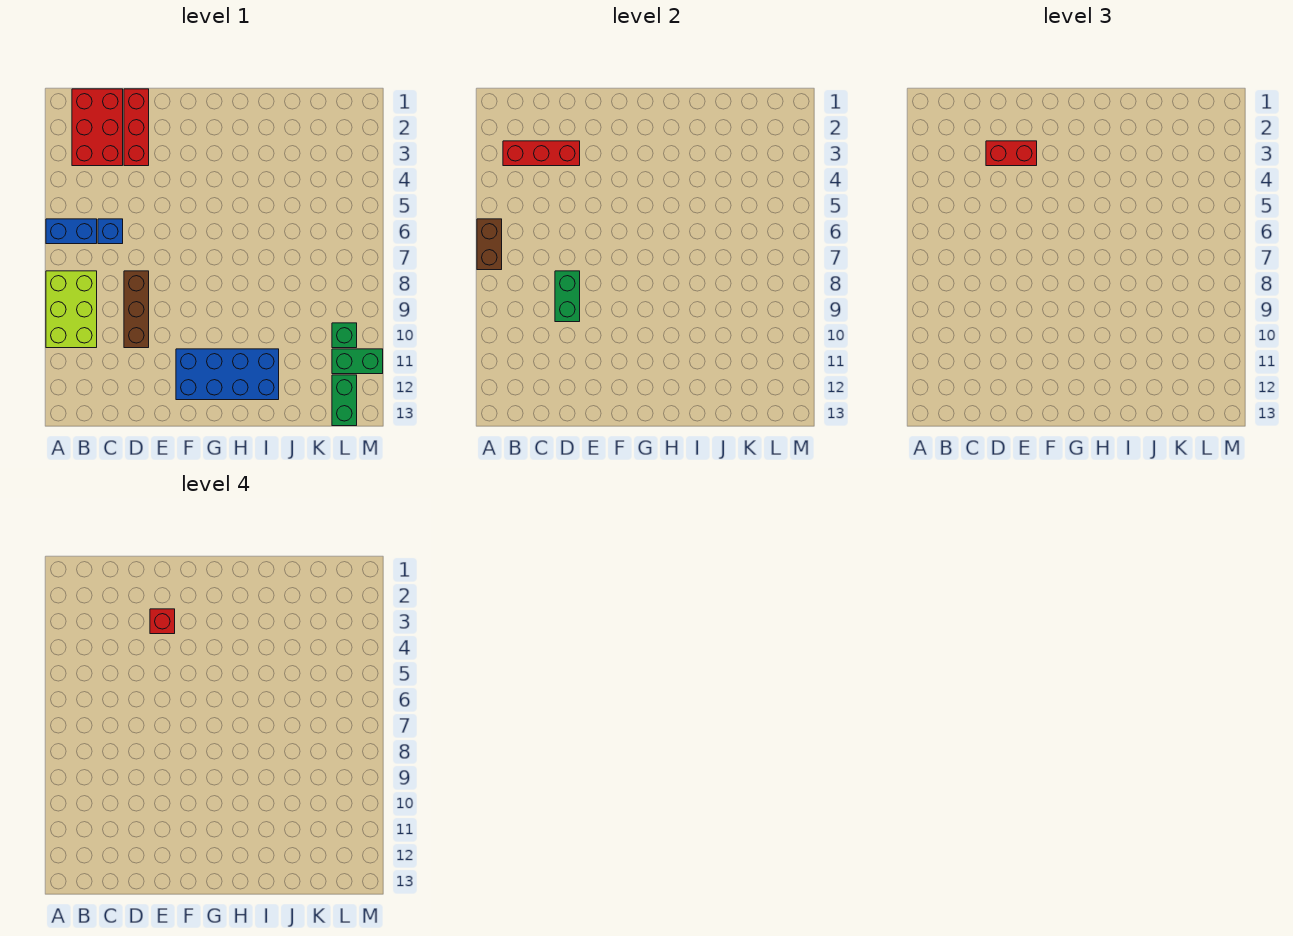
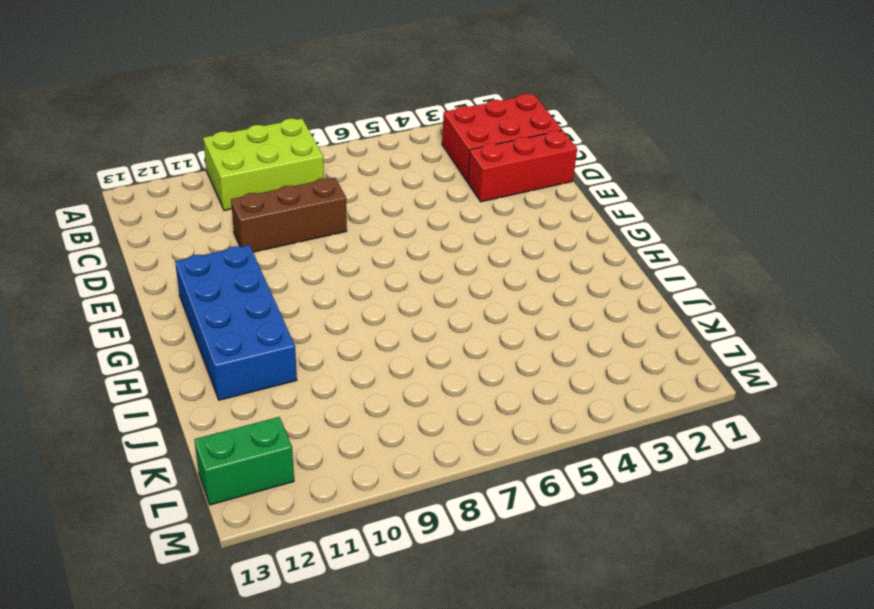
none -> blue 1x2 brick [46,219,97,244]
none -> blue 1x1 brick [98,219,123,244]
none -> green 1x1 brick [332,323,357,348]

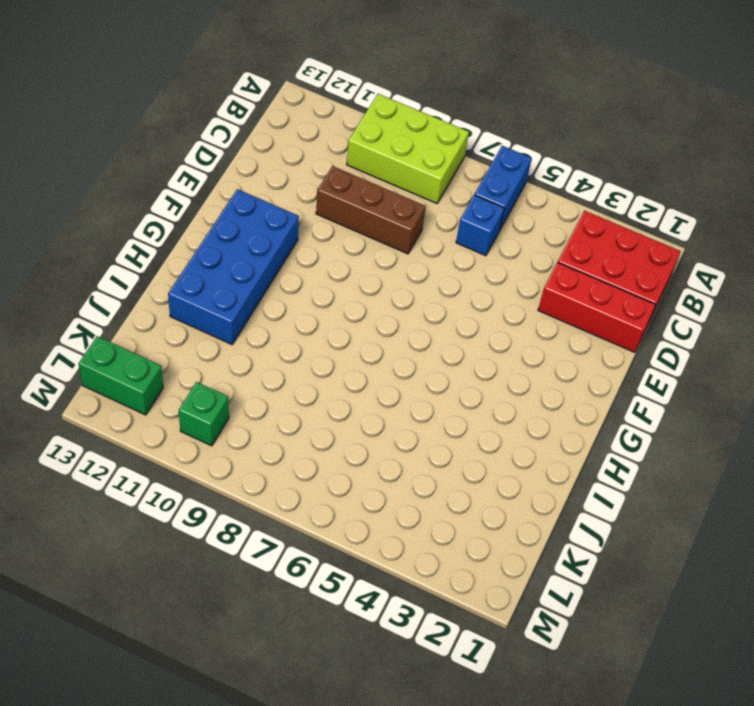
none -> green 1x2 brick [332,349,383,374]
none -> brown 1x2 brick [477,219,502,270]
none -> red 1x3 brick [503,141,580,166]

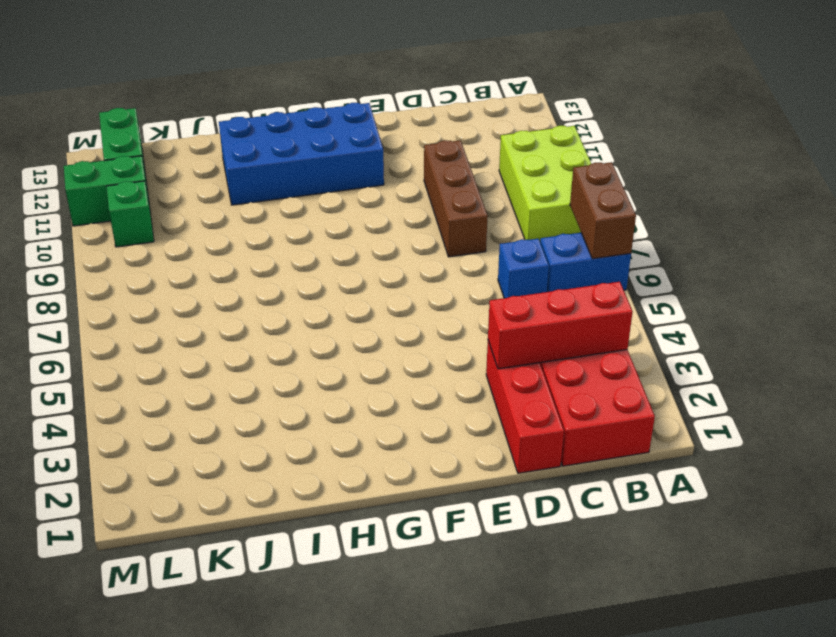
none -> green 1x2 brick [555,271,580,322]
none -> red 1x2 brick [986,141,1037,166]
none -> red 1x1 brick [150,609,175,634]

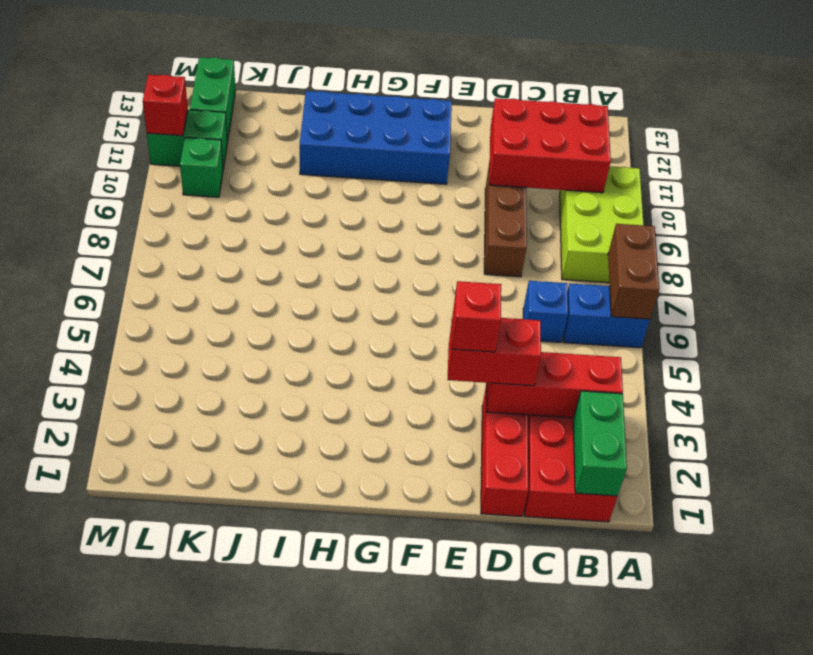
green 1x2 brick [573,391,627,496] -> green 1x2 brick moved to [555,271,580,322]
red 2x3 brick [490,98,611,193] -> none
red 1x1 brick [143,75,188,136] -> none

